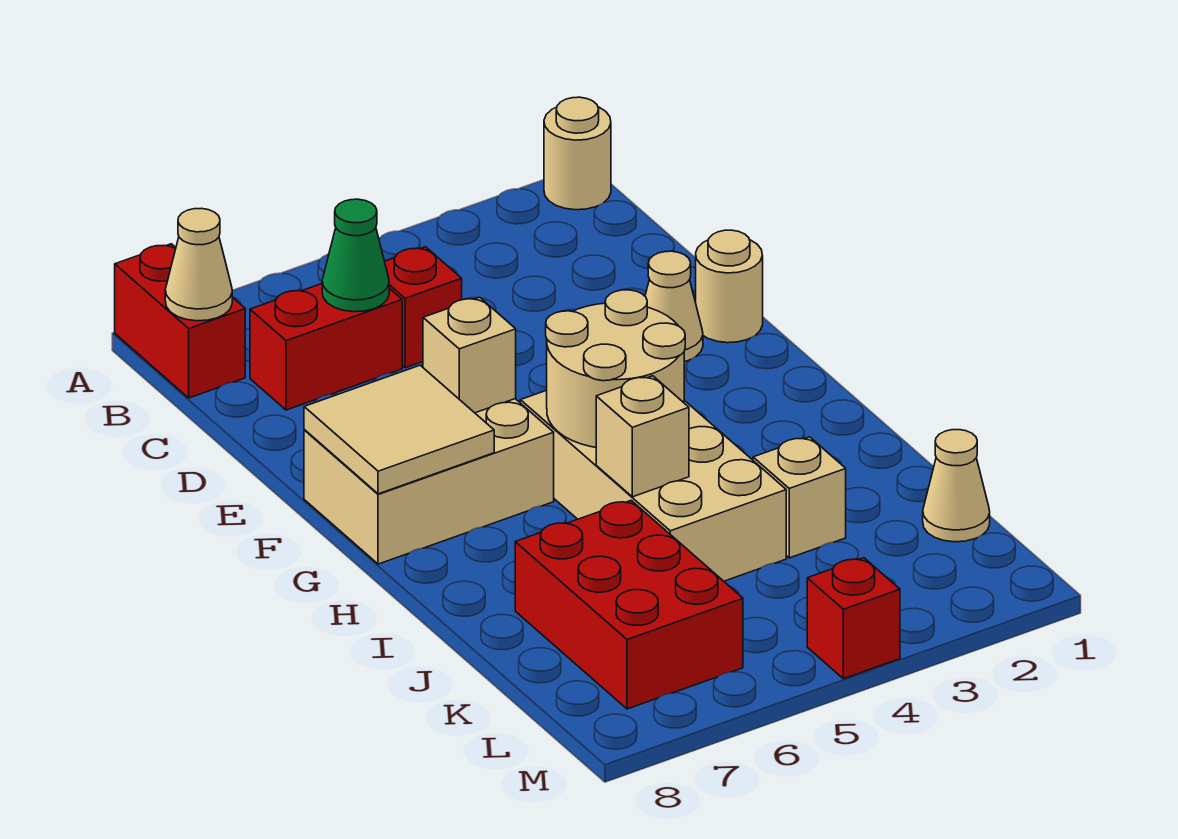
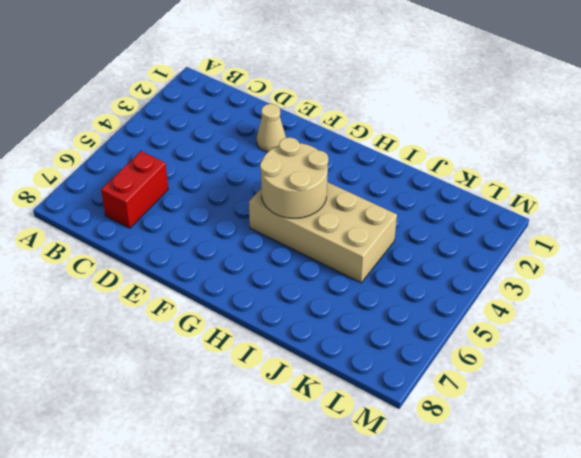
none -> tan 1x1 round brick [544,97,611,210]
none -> red 1x2 brick [115,244,245,398]
none -> red 1x1 brick [385,247,462,368]

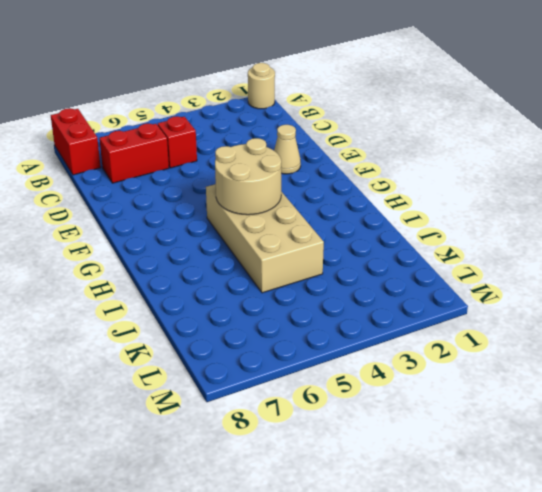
none -> tan 1x1 round brick [696,230,763,343]
none -> tan 2x3 brick [304,399,554,564]
none -> tan 1x1 brick [753,437,846,558]

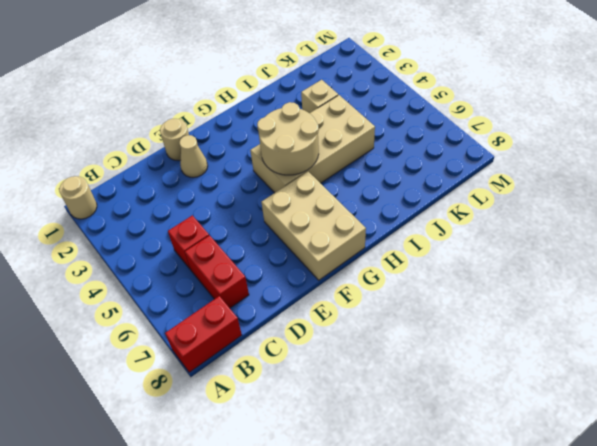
none -> red 2x3 brick [515,500,743,709]
none -> tan 1x1 cone [923,430,990,542]
none -> red 1x1 brick [807,558,900,679]

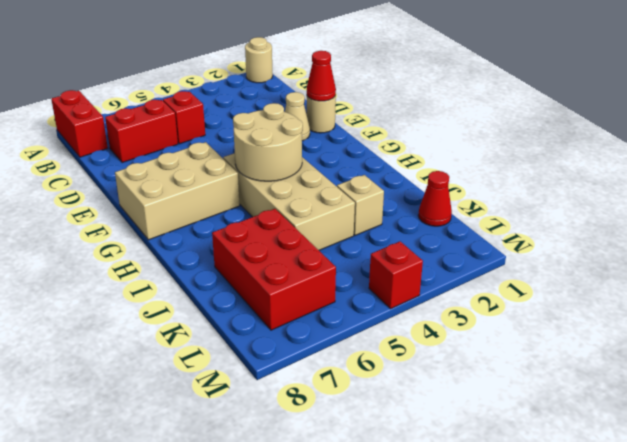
red 1x1 cone [307,51,336,101] -> none
red 1x1 cone [418,171,452,226] -> tan 1x1 cone [923,430,990,542]
none -> tan 1x1 cone [165,208,232,321]
none -> green 1x1 cone [322,199,389,312]
none -> tan 1x1 brick [423,297,516,413]

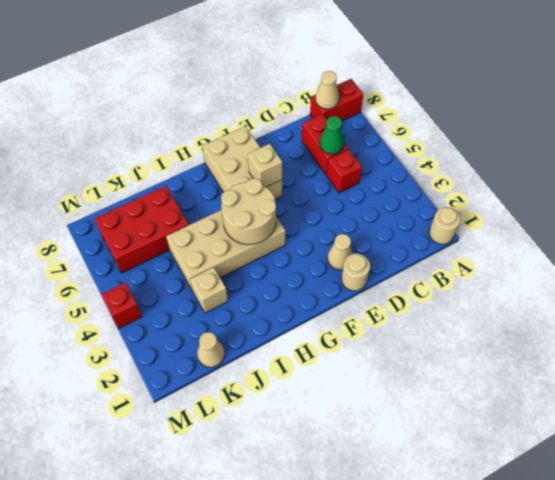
none -> tan 2x2 tile [304,365,494,494]
none -> tan 1x1 brick [596,376,689,497]

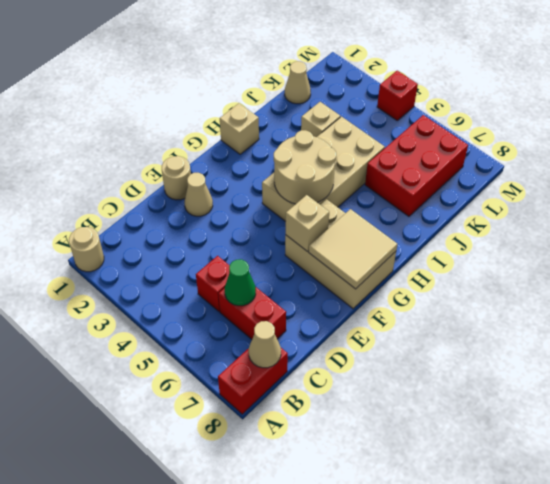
tan 1x1 brick [220,103,259,154] -> tan 1x1 brick moved to [596,376,689,497]

